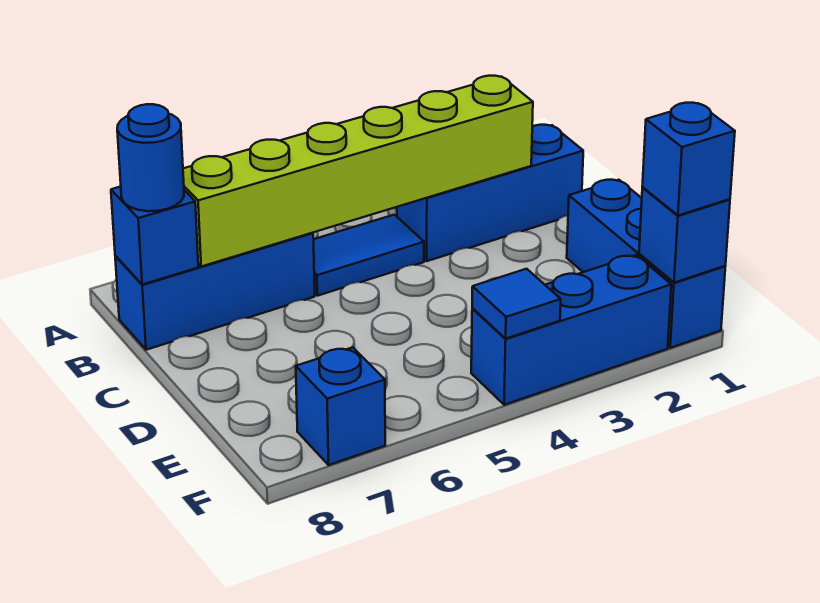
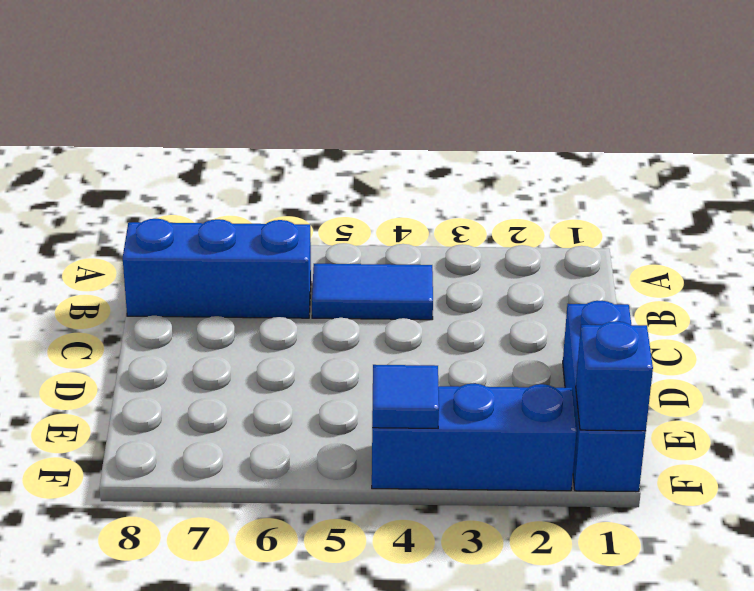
none -> blue 1x3 brick [397,125,583,261]
none -> blue 1x1 brick [296,347,385,465]
none -> lime 1x6 brick [183,76,533,266]

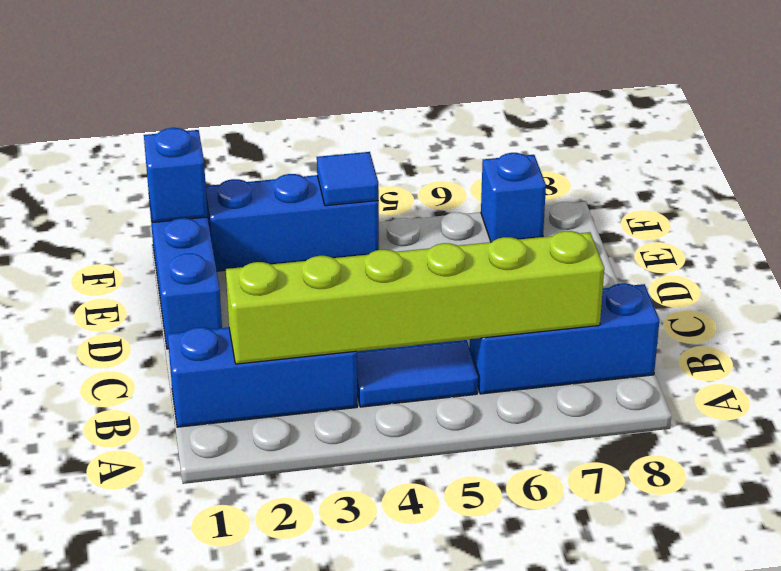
none -> blue 1x1 brick [111,187,198,284]
none -> blue 1x1 round brick [117,104,184,211]
none -> blue 1x1 brick [642,103,735,215]

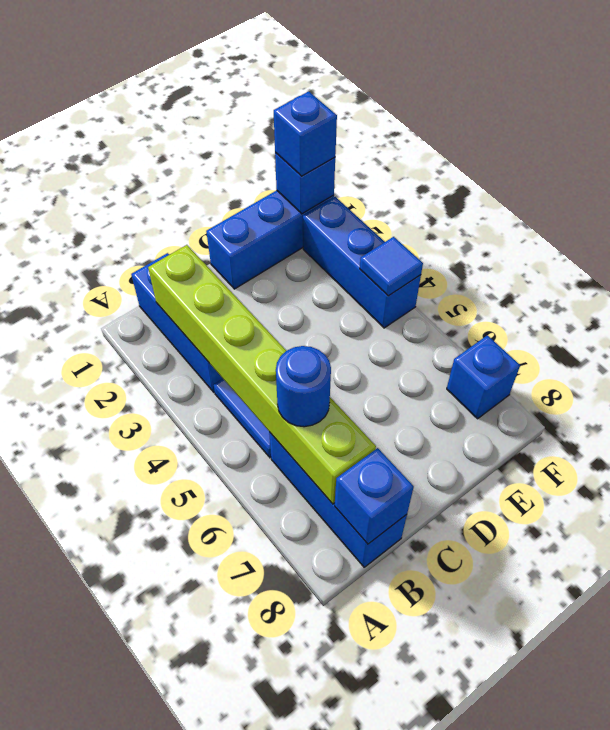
blue 1x1 round brick [276,346,331,427] -> blue 1x1 round brick moved to [117,104,184,211]

